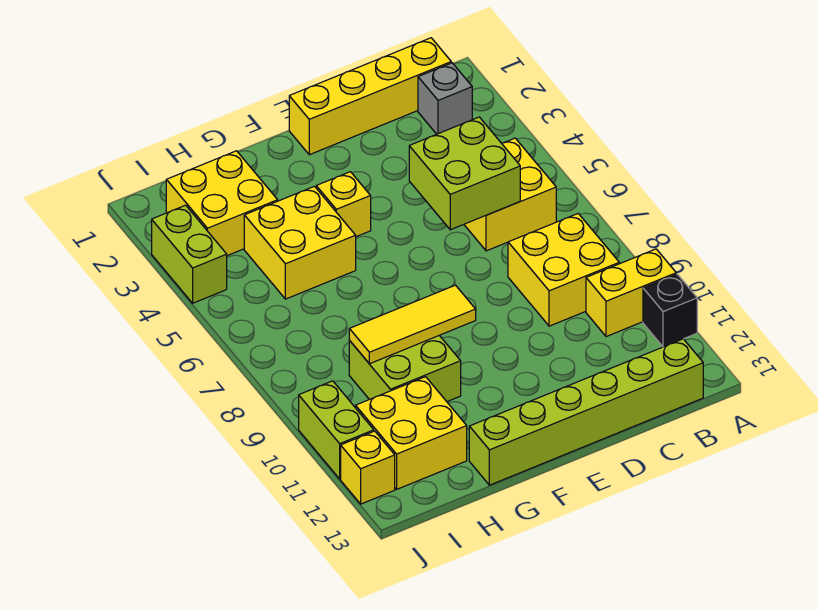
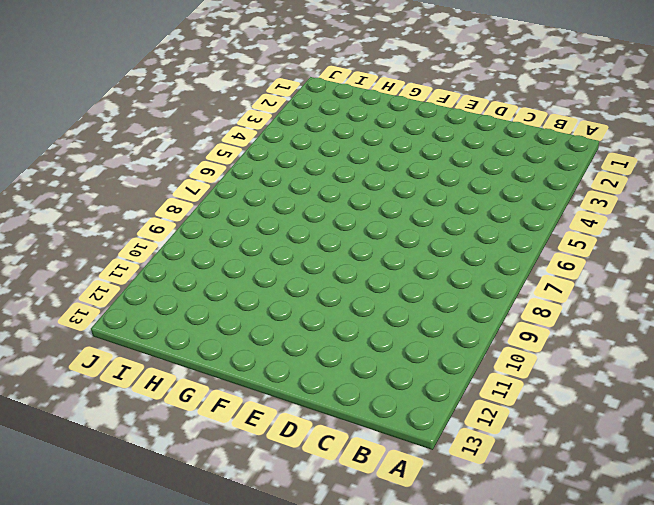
none -> yellow 1x2 brick [586,249,676,337]
none -> black 1x1 brick [643,274,697,347]
none -> yellow 1x4 brick [289,38,451,155]

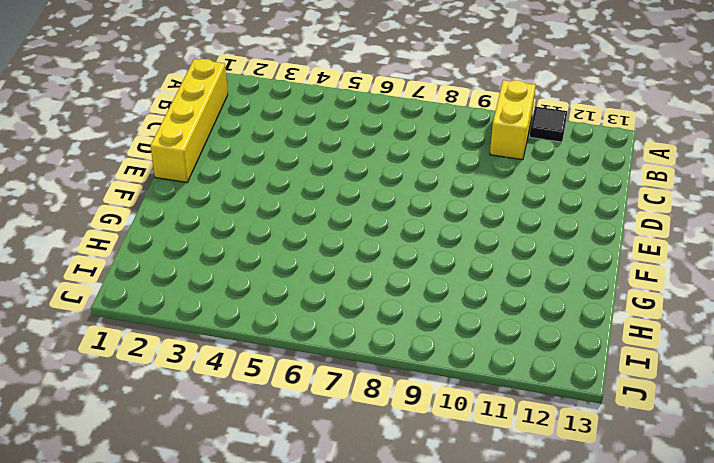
black 1x1 tile [530,107,567,142] -> black 1x1 brick [643,274,697,347]
none -> grey 1x1 brick [418,63,472,134]
none -> yellow 2x2 brick [464,138,556,251]
none -> yellow 2x2 brick [508,214,619,326]

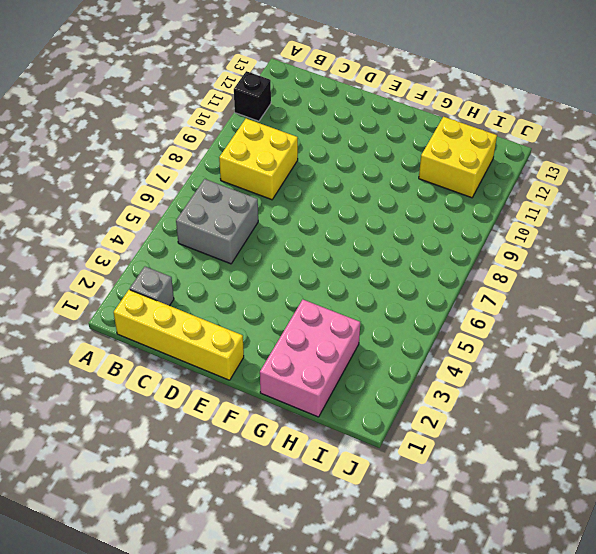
grey 2x2 brick [176,179,258,264] -> yellow 2x2 brick [464,138,556,251]
pink 2x3 brick [260,300,360,417] -> yellow 2x2 brick [166,151,278,256]
none -> yellow 1x2 brick [586,249,676,337]
none -> lime 1x6 brick [469,339,703,485]
none -> yellow 1x1 brick [316,172,371,237]

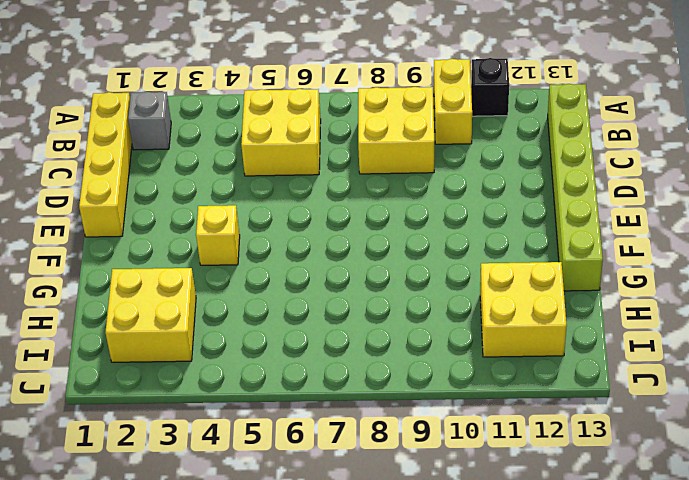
none -> yellow 2x2 brick [244,186,356,299]
none -> lime 2x2 brick [349,335,461,401]
none -> lime 1x2 brick [152,205,227,303]

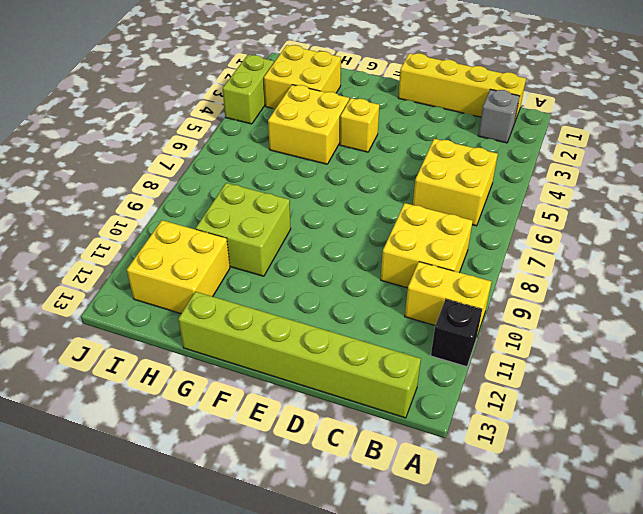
none -> lime 1x2 brick [299,381,374,479]
none -> yellow 1x1 brick [341,431,395,504]
none -> lime 2x2 brick [409,117,520,230]

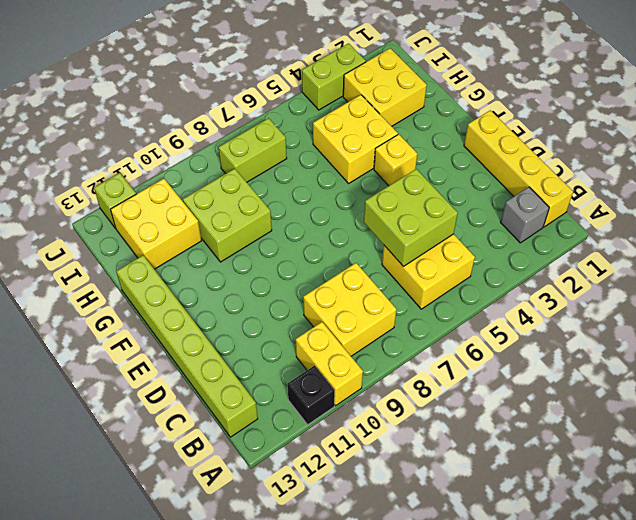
lime 1x2 brick [219,118,287,182] -> lime 1x2 brick moved to [299,381,374,479]
lime 1x1 brick [94,173,136,228] -> yellow 1x1 brick [341,431,395,504]
none -> yellow 1x3 tile [349,285,476,364]

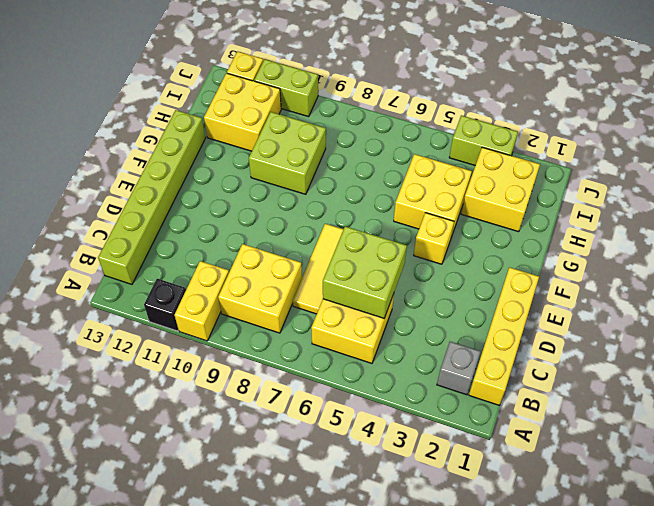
yellow 1x3 tile [293,224,344,314] -> yellow 1x3 tile moved to [349,285,476,364]

